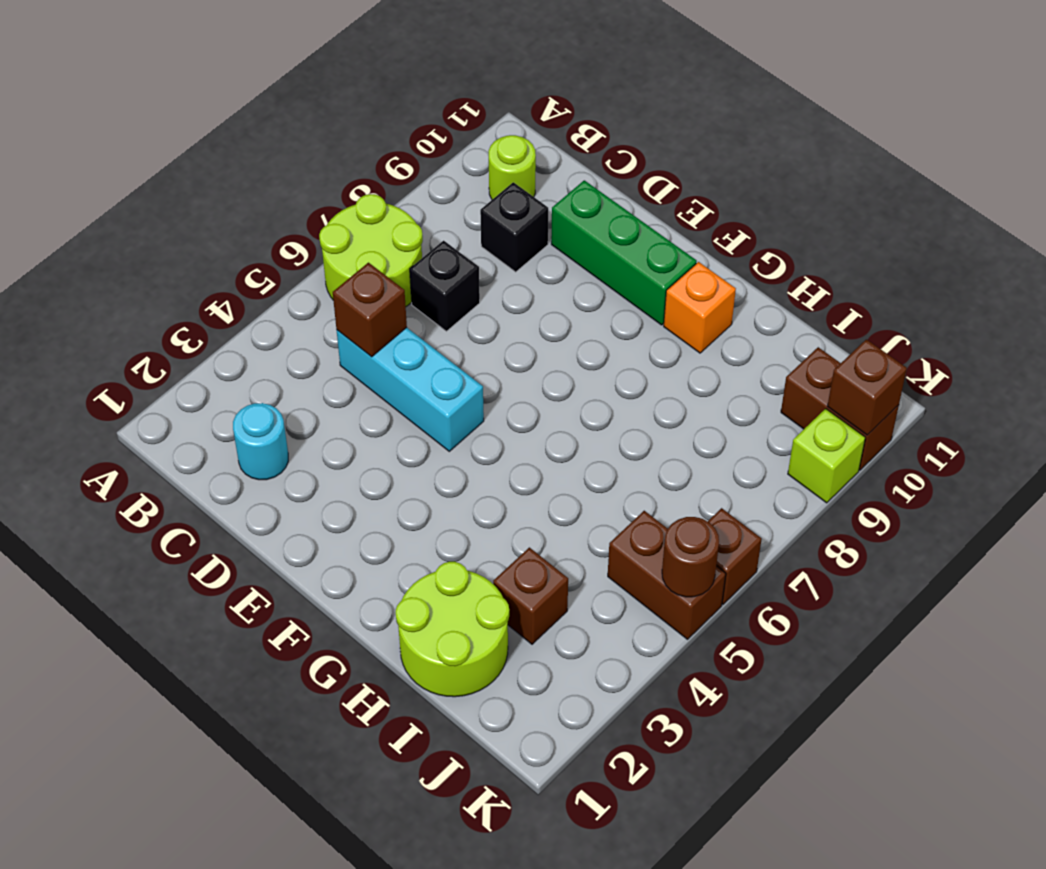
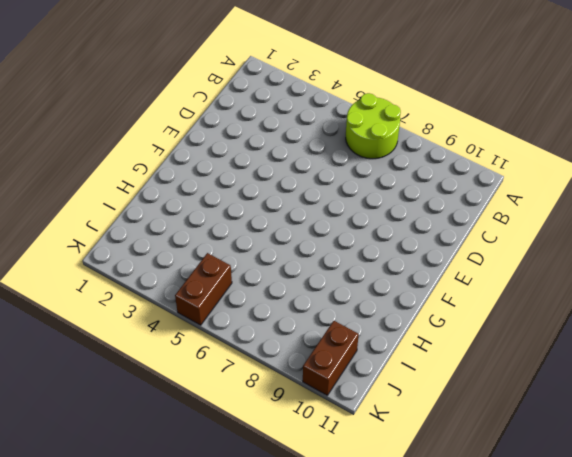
none -> lime 1x1 round brick [488,135,536,200]
none -> cyan 1x1 round brick [233,403,288,480]
none -> cyan 1x3 brick [337,328,484,451]

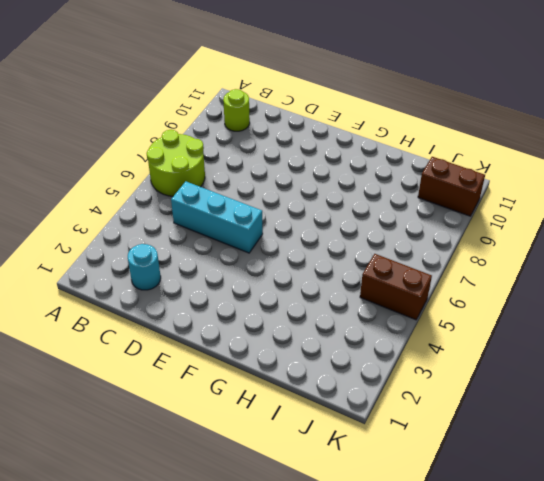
none -> black 1x1 brick [410,241,480,331]
none -> black 1x1 brick [480,182,548,272]
none -> green 1x3 brick [551,180,697,325]

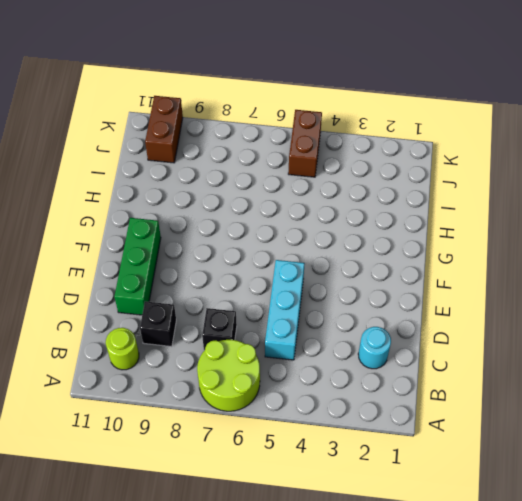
none -> orange 1x1 brick [664,262,736,353]
none -> lime 2x2 round brick [396,562,509,697]
none -> brown 1x1 brick [493,547,568,644]

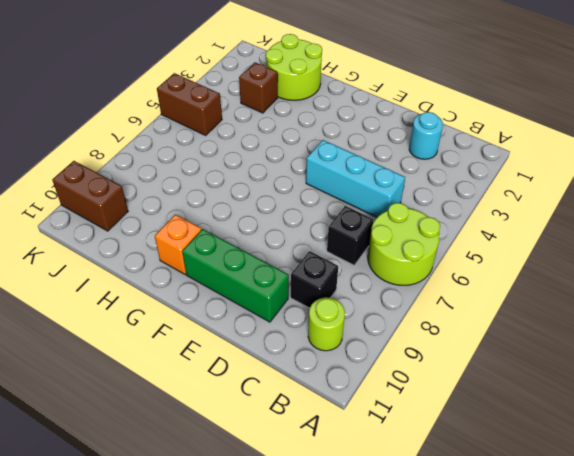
none -> brown 1x1 brick [708,508,762,604]
none -> lime 1x1 brick [788,409,865,503]
none -> brown 1x1 brick [333,263,407,357]

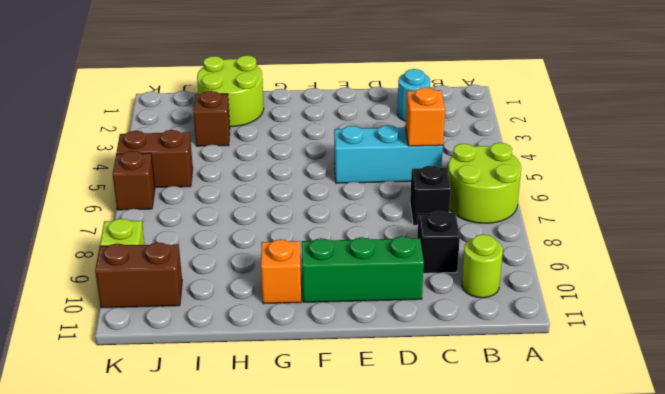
orange 1x1 brick [405,88,445,146] -> brown 1x1 brick [333,263,407,357]
none -> brown 1x1 round brick [662,517,719,597]
none -> brown 1x1 brick [827,339,907,435]

